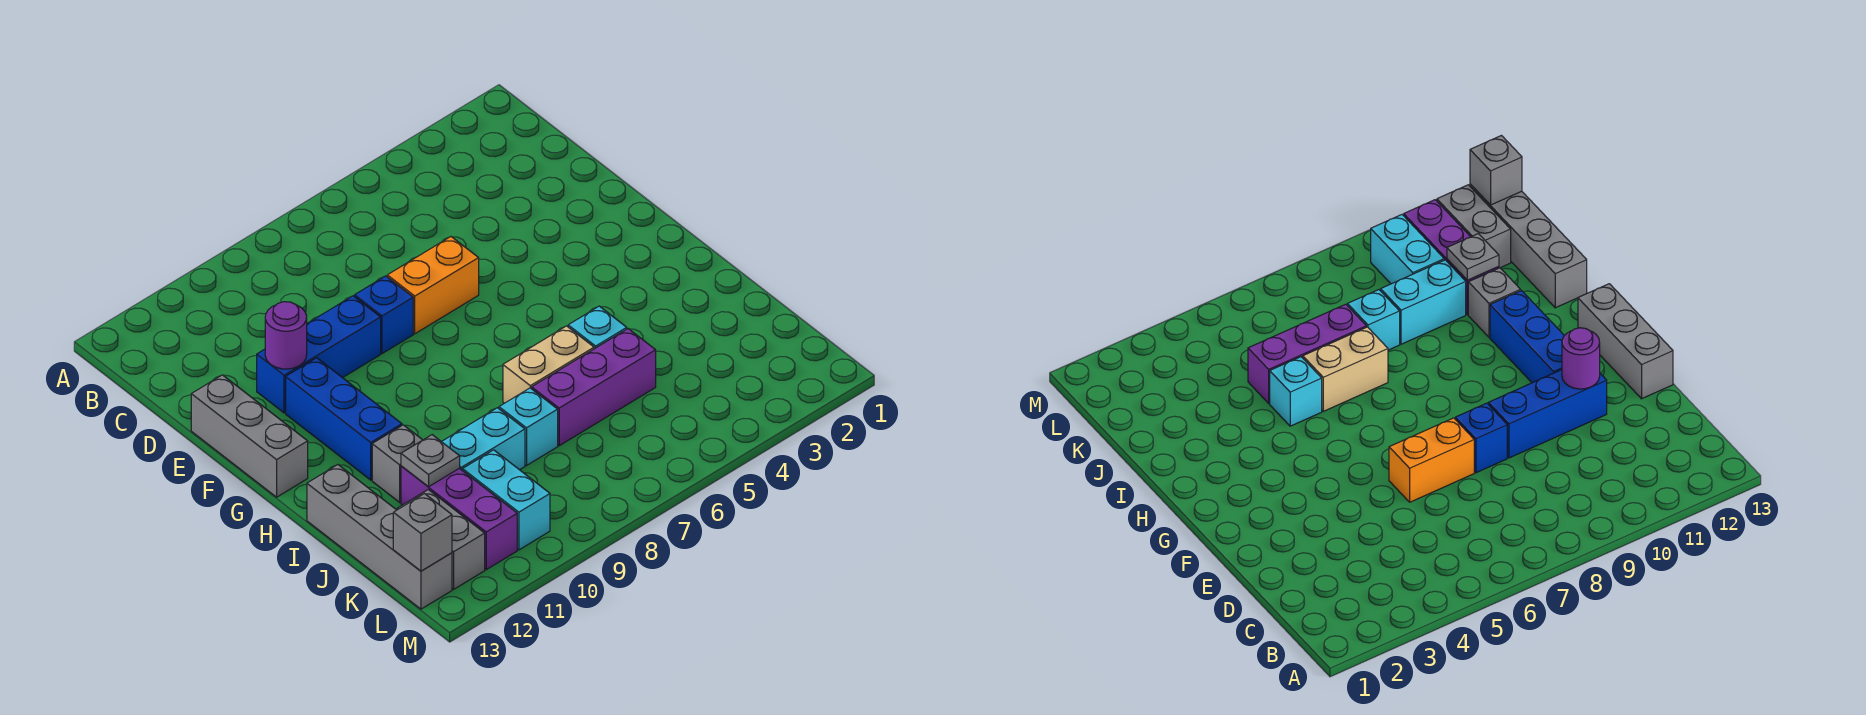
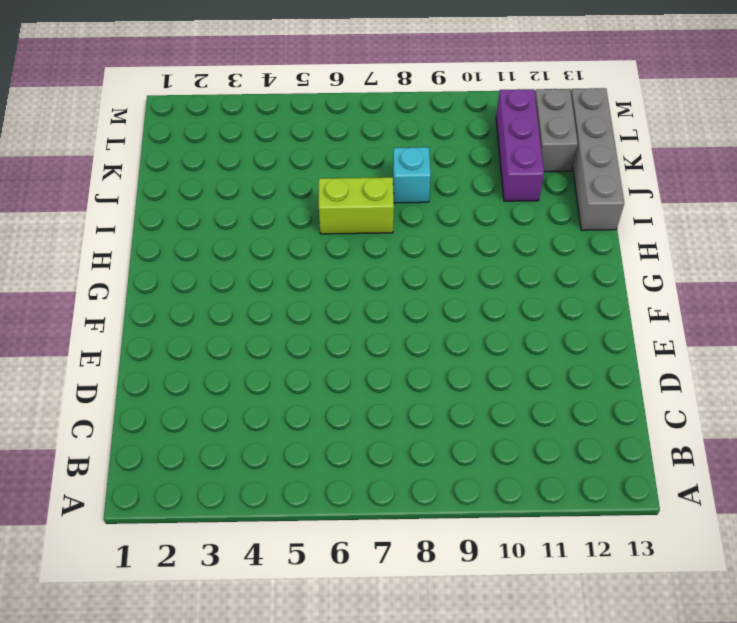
lime 1x2 brick [319,177,394,234] -> tan 1x2 brick [503,326,594,403]
none -> orange 1x2 brick [387,237,479,334]
none -> blue 1x1 brick [354,276,413,354]
none -> blue 1x3 brick [257,296,381,413]

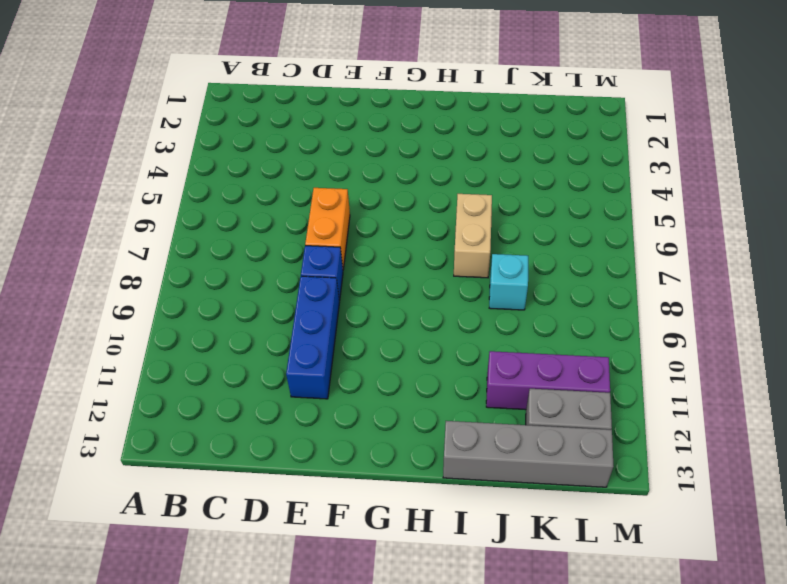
none -> grey 1x3 brick [191,375,308,497]
none -> blue 1x3 brick [286,358,402,480]
none -> cyan 1x1 brick [568,306,627,349]

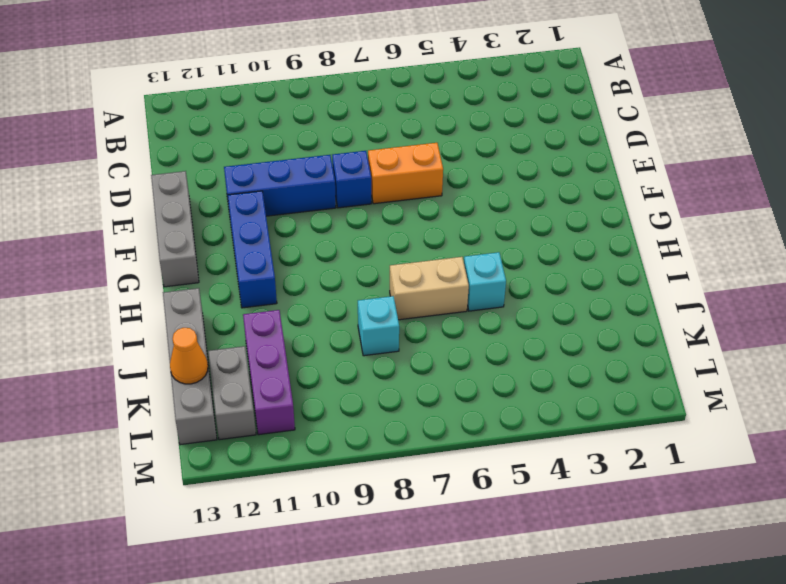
orange 1x1 cone [170,328,208,384] -> none
none -> grey 1x1 brick [372,425,422,502]
none -> purple 1x3 brick [532,329,656,446]
none -> cyan 1x2 brick [442,408,525,471]

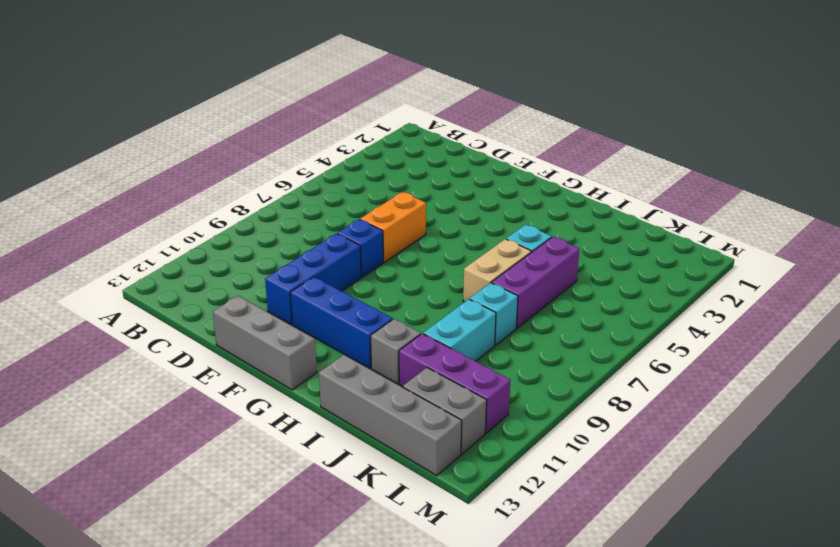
none -> cyan 1x2 brick [463,450,550,550]
none -> purple 1x1 round brick [265,302,307,369]
none -> grey 1x1 plate [401,435,460,487]

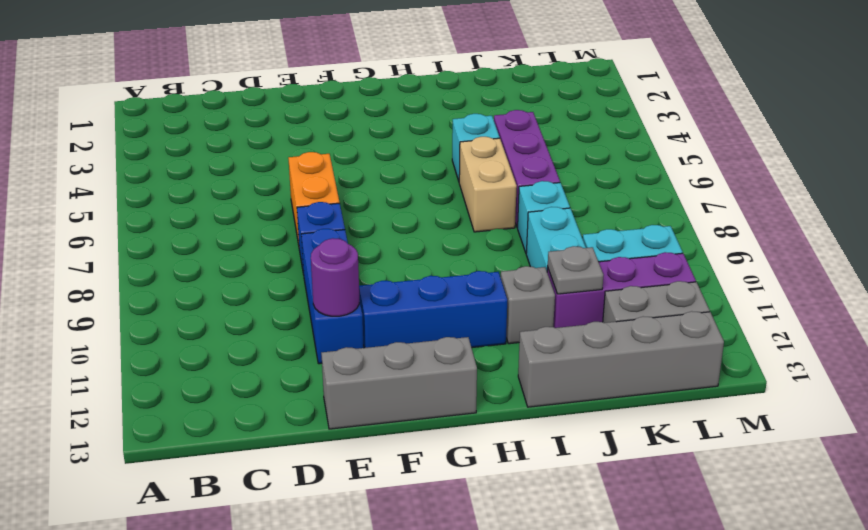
none -> grey 1x1 brick [393,494,452,571]

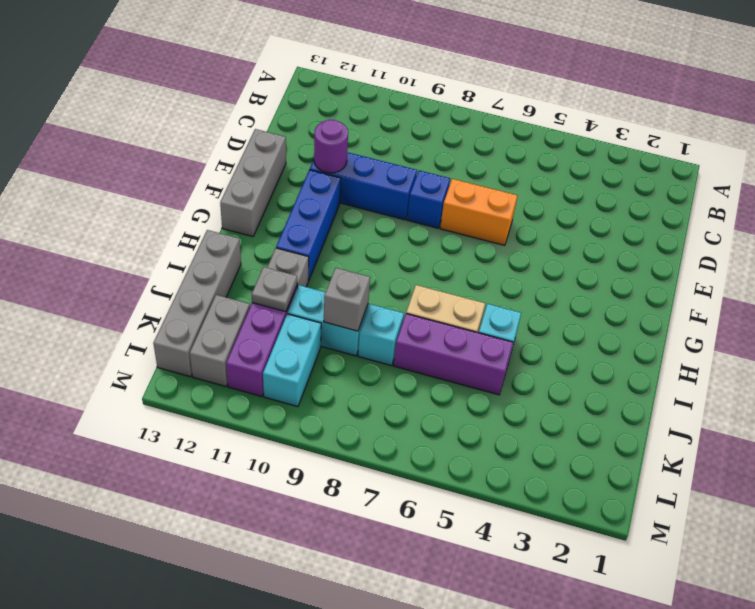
grey 1x1 brick [324,268,370,331] -> grey 1x1 brick moved to [393,494,452,571]

